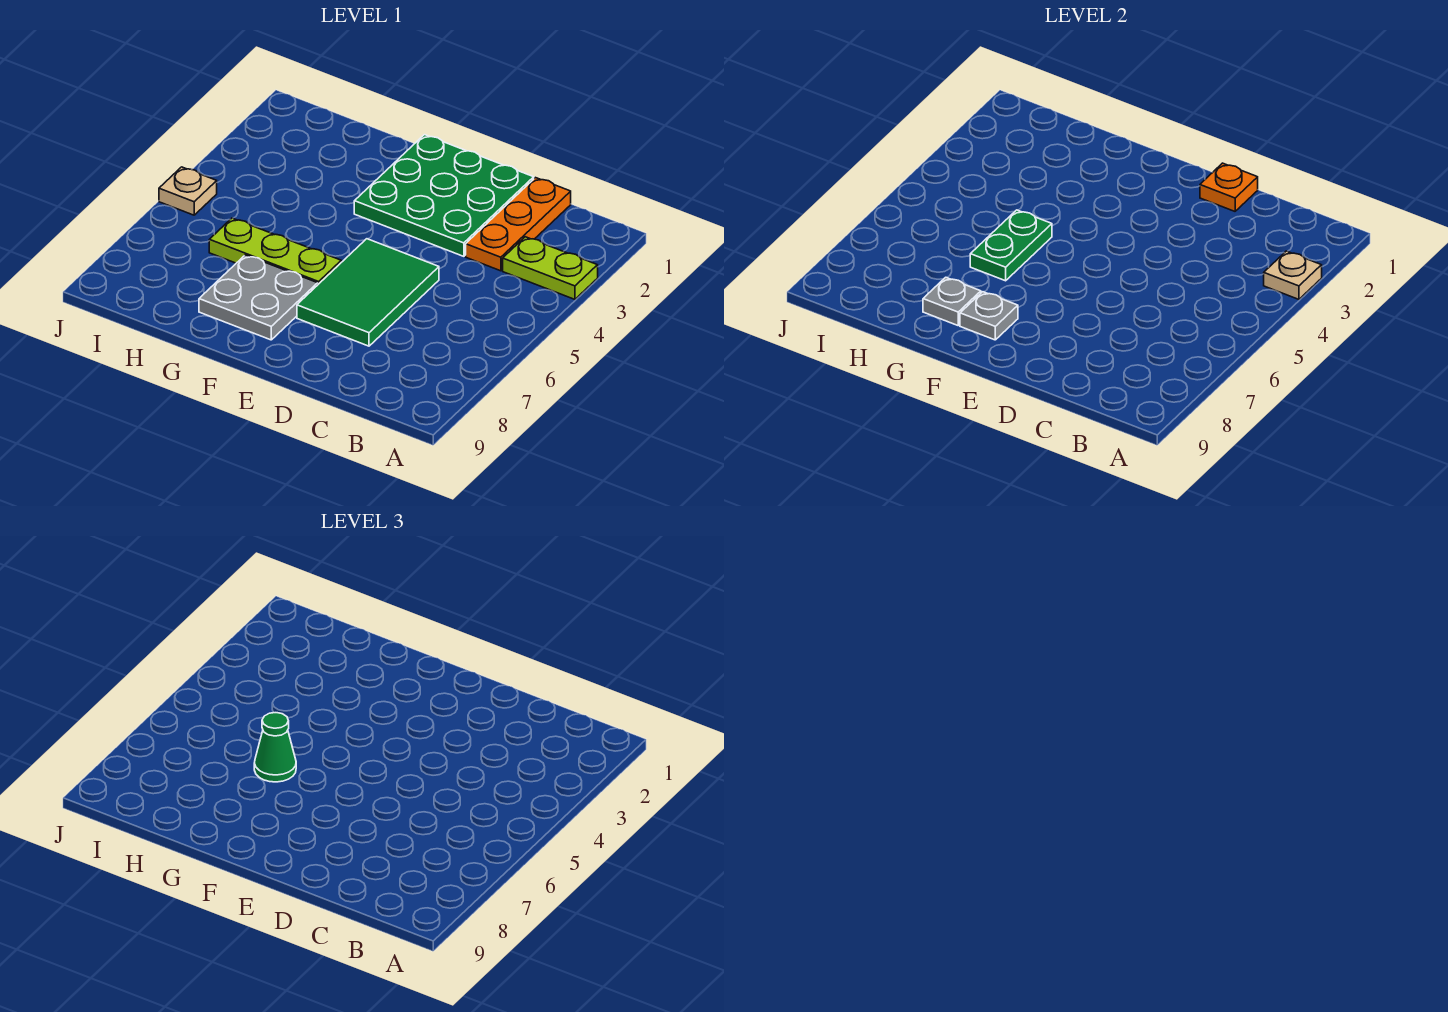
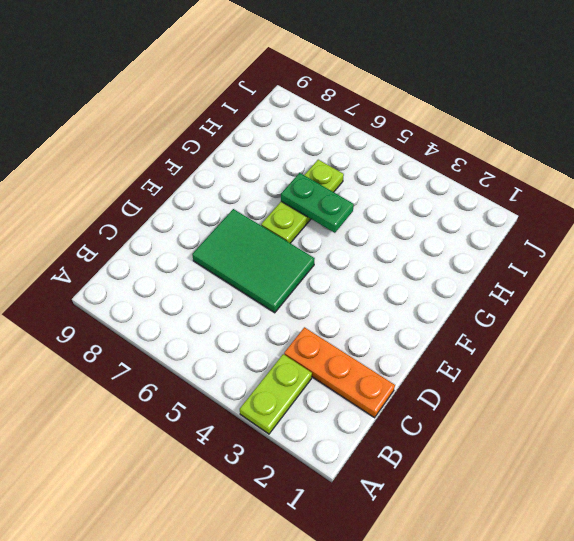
none -> green 3x3 plate [354,135,534,256]
none -> grey 2x2 plate [199,255,318,340]
none -> tan 1x1 plate [159,167,217,215]

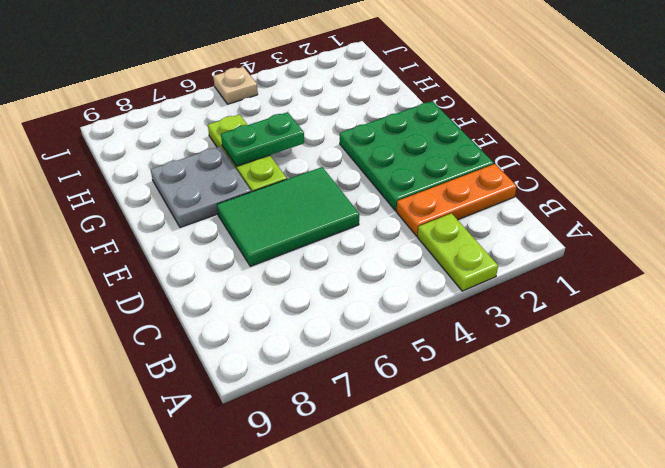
none -> tan 1x1 plate [1264,251,1322,299]
none -> orange 1x1 plate [1200,163,1258,211]
none -> grey 1x1 plate [960,292,1018,340]

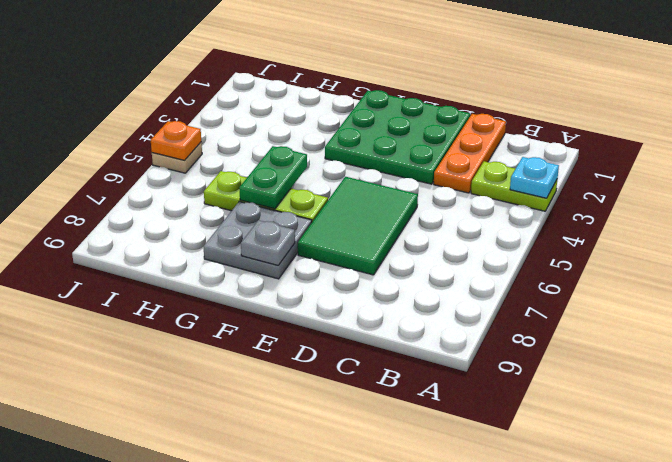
cyan 1x1 plate [510,157,559,198] -> tan 1x1 plate [1264,251,1322,299]
orange 1x1 plate [151,121,201,161] -> orange 1x1 plate moved to [1200,163,1258,211]
none -> grey 1x1 plate [923,277,981,325]
none -> green 1x1 cone [254,713,296,782]

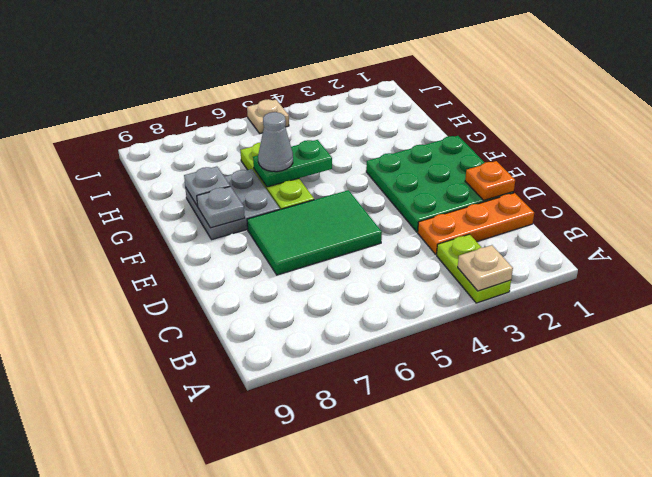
grey 1x1 cone [258,112,293,172] -> green 1x1 cone [254,713,296,782]

